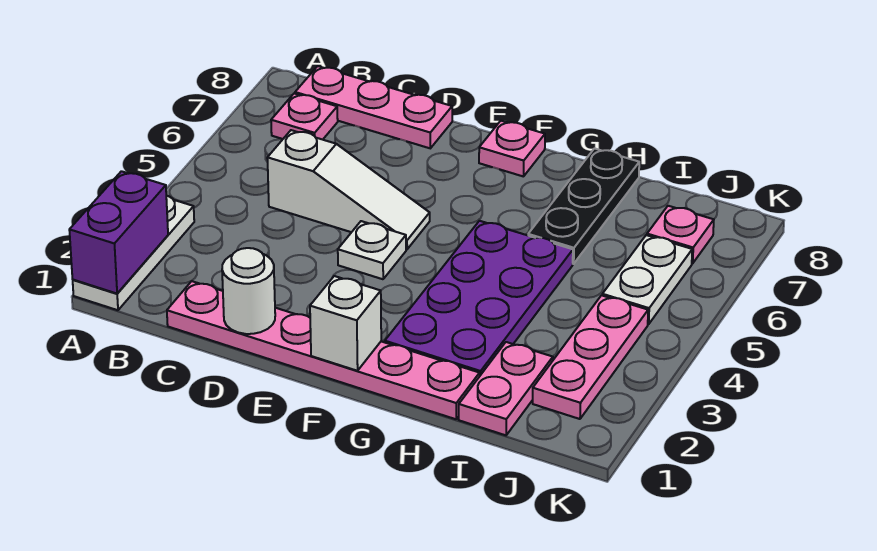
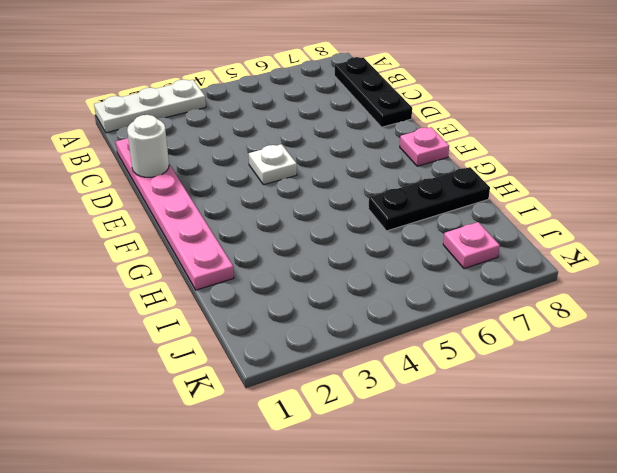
black 1x3 plate [334,57,412,127] -> pink 1x3 plate [295,66,452,148]
none -> pink 1x1 plate [271,93,338,140]
none -> white 1x3 slope [267,130,430,249]
none -> purple 2x4 plate [385,221,573,375]

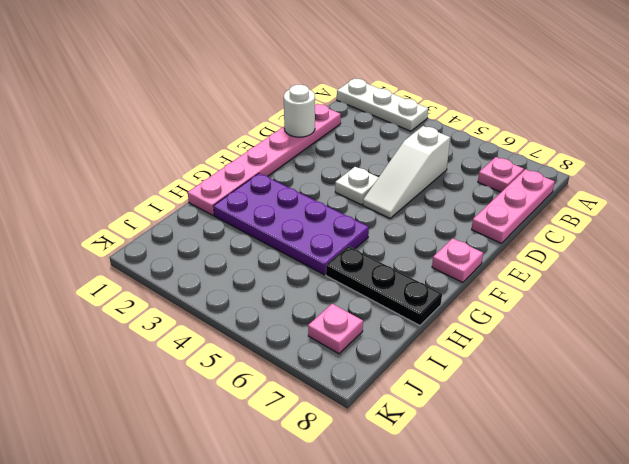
none -> pink 1x2 plate [459,342,553,435]
none -> pink 1x3 plate [533,295,648,419]
none -> white 1x2 plate [602,235,692,324]

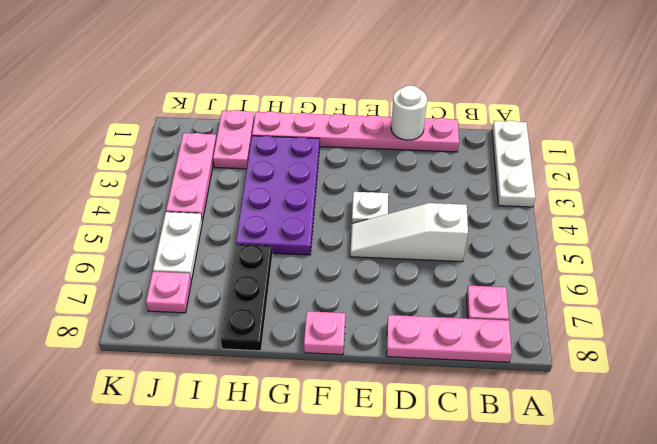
none -> purple 1x2 brick [69,171,168,294]
none -> white 1x1 brick [310,276,381,371]

